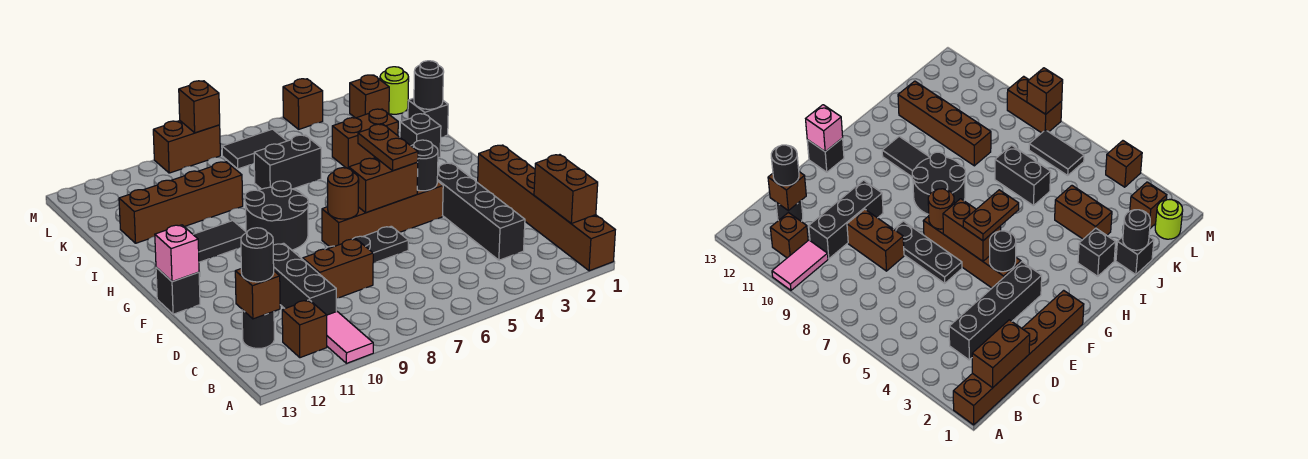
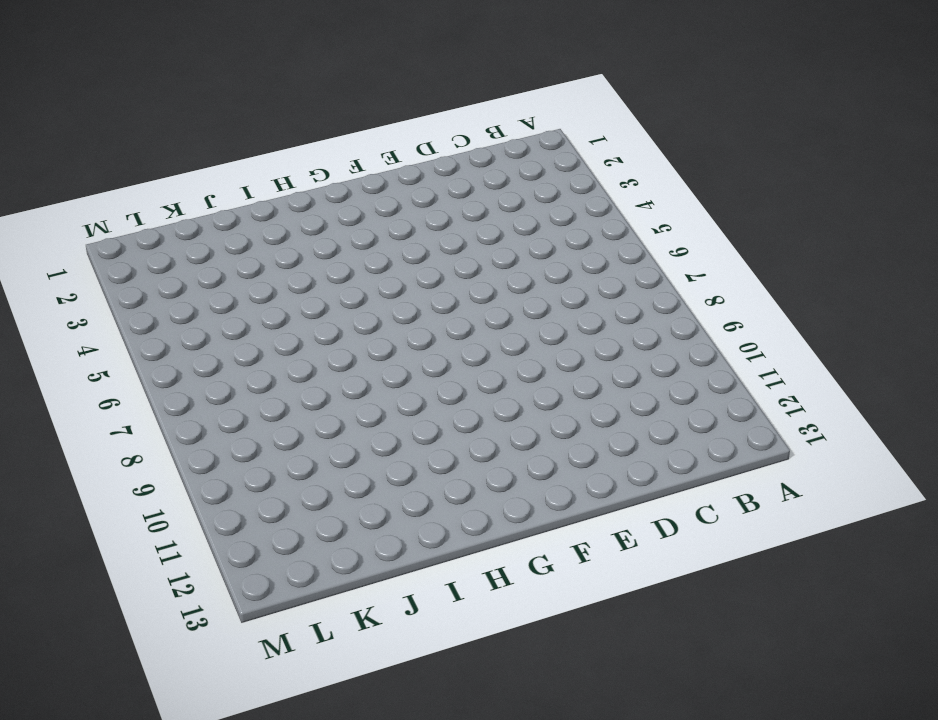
none -> brown 1x6 brick [478,145,615,271]
none -> pink 1x2 tile [327,311,373,363]
none -> brown 1x1 brick [282,300,327,358]
none -> black 1x4 brick [437,163,525,260]

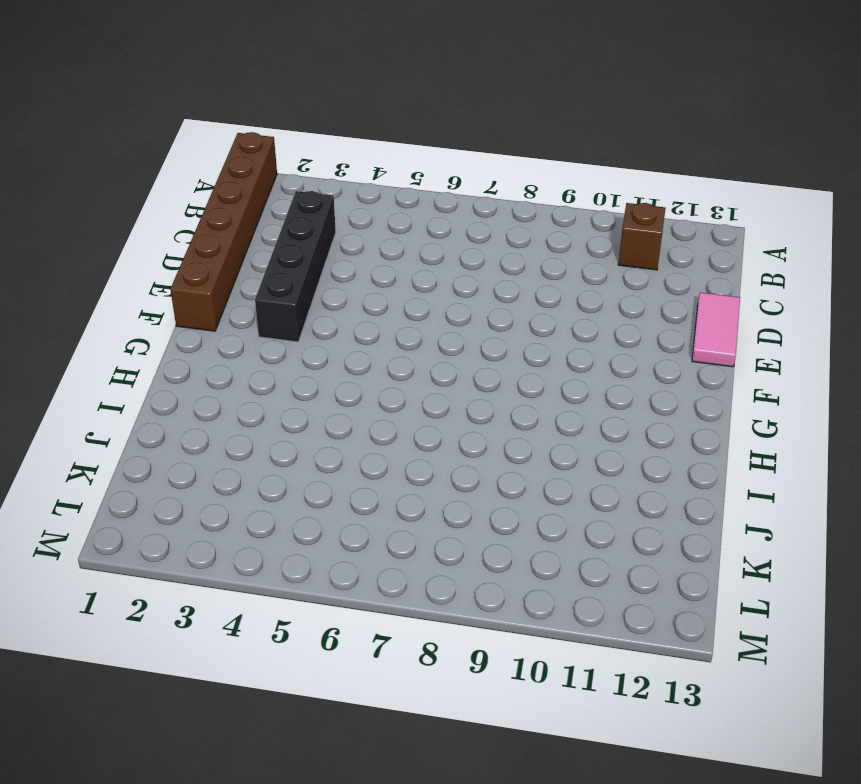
pink 1x2 tile [692,292,740,367] -> pink 1x2 tile moved to [327,311,373,363]
none -> black 1x3 brick [273,243,336,315]
none -> black 1x1 round brick [242,310,274,349]
none -> brown 1x2 brick [303,239,373,298]
none -> black 1x3 plate [326,226,408,263]

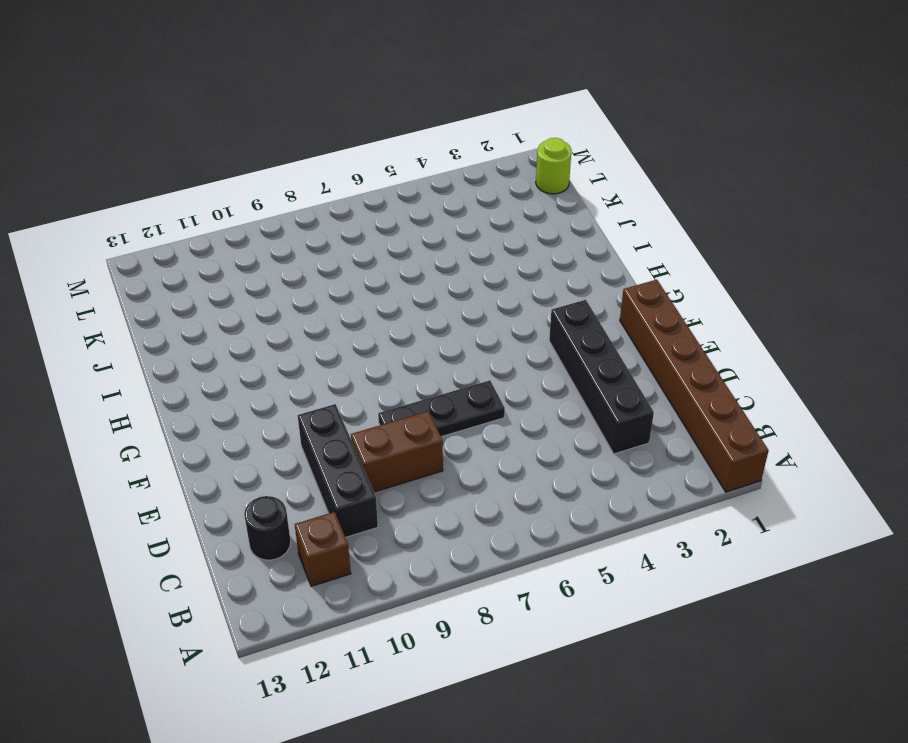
none -> pink 1x2 tile [327,311,373,363]
none -> brown 1x4 brick [322,181,443,247]
none -> black 1x1 brick [156,267,200,314]
none -> black 2x2 round brick [245,181,308,250]

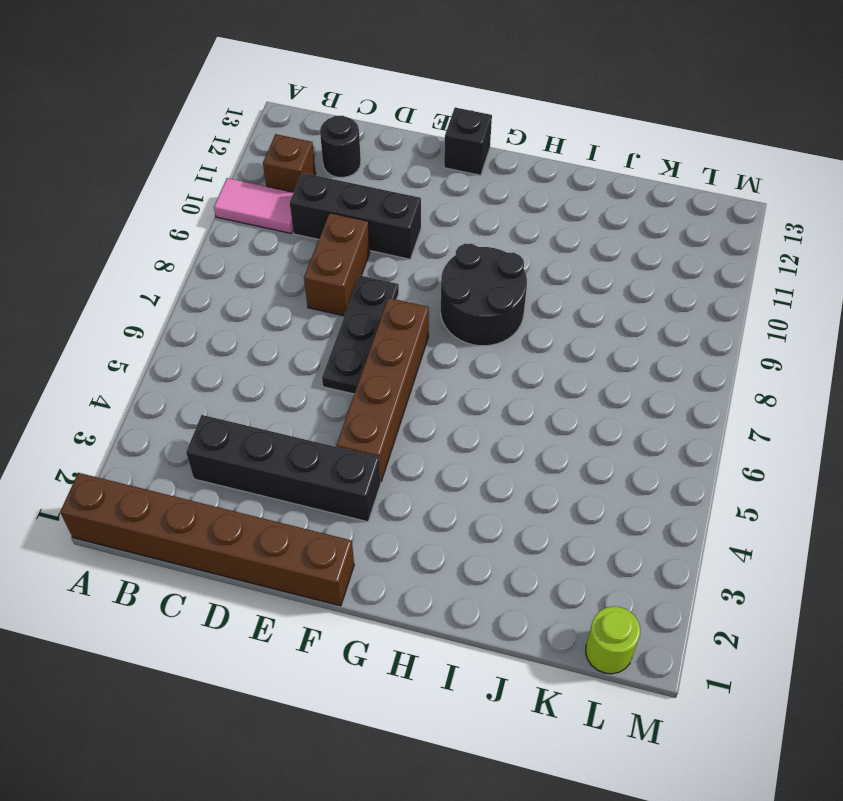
none -> black 1x2 tile [193,221,247,262]
none -> black 1x1 brick [400,114,441,158]
none -> black 1x1 brick [408,98,448,137]
none -> brown 1x2 brick [332,109,398,168]

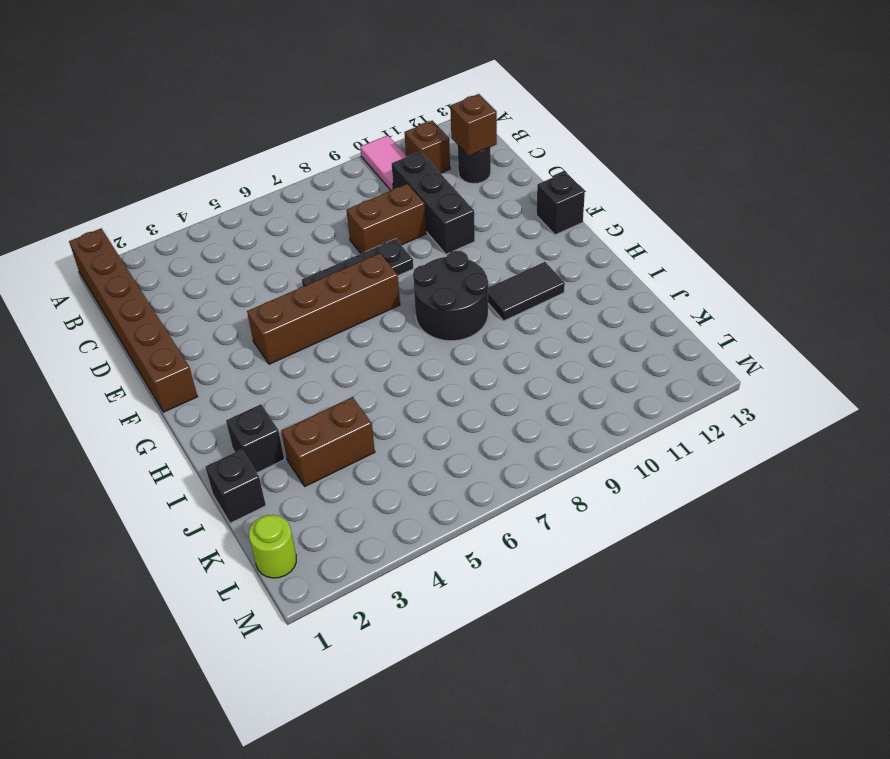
none -> black 1x4 brick [437,163,525,260]
none -> black 1x2 brick [254,135,321,189]
none -> brown 1x4 brick [119,162,243,243]
none -> brown 1x1 brick [350,75,389,118]

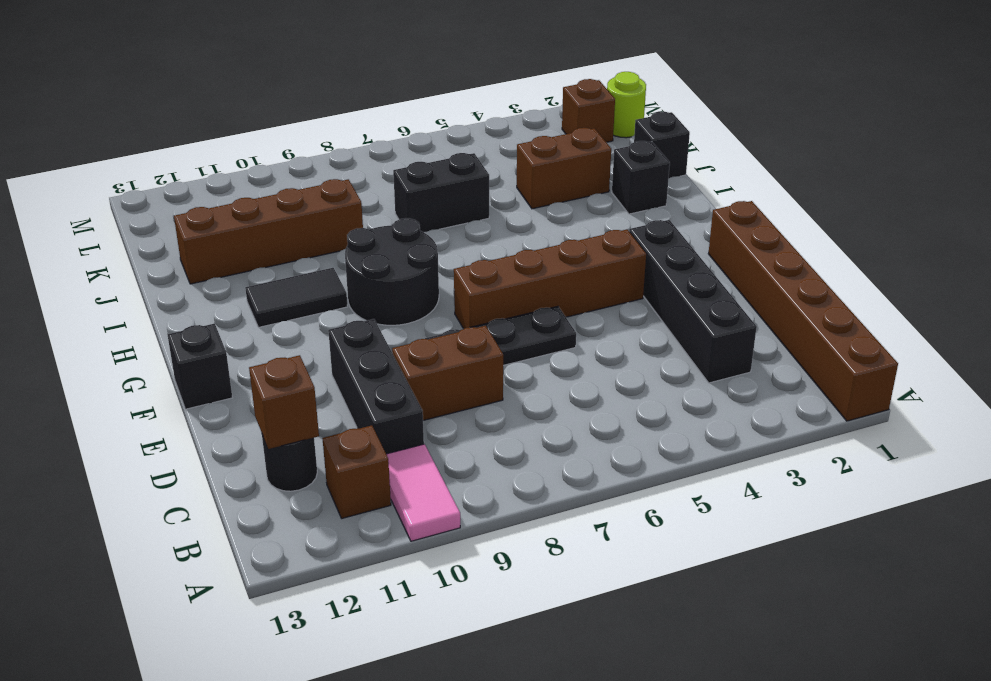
none -> black 1x2 tile [222,129,286,169]
none -> brown 1x1 brick [283,79,323,129]
none -> brown 1x2 brick [153,121,220,173]
none -> brown 1x2 brick [534,155,598,224]

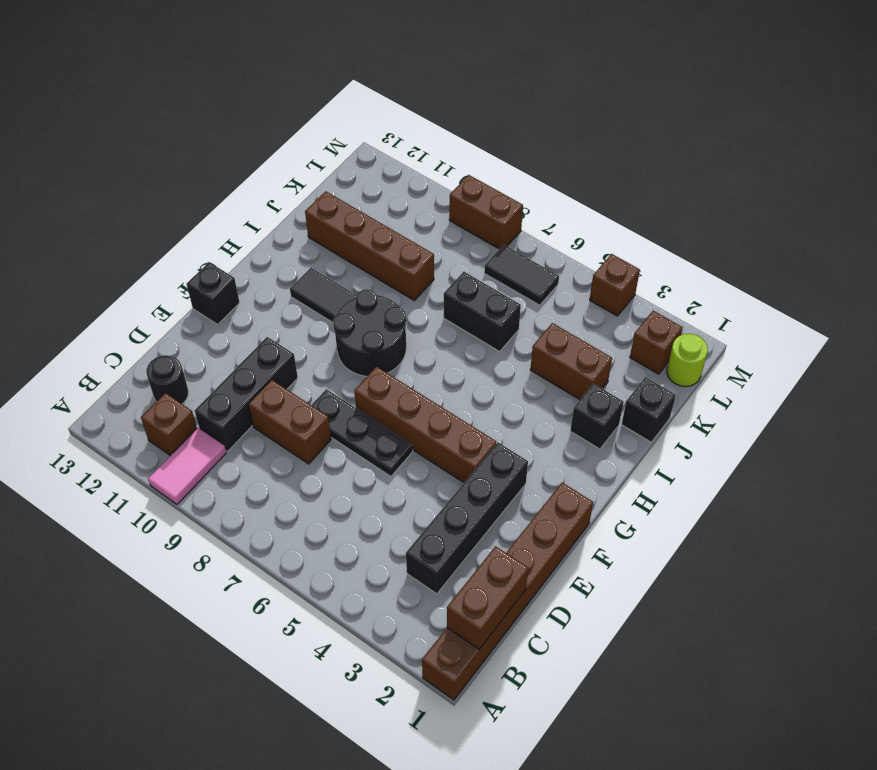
none -> brown 1x1 brick [235,269,280,319]
none -> black 1x1 round brick [412,140,438,191]
none -> brown 1x2 brick [349,158,418,213]
none -> brown 1x1 round brick [328,168,359,219]

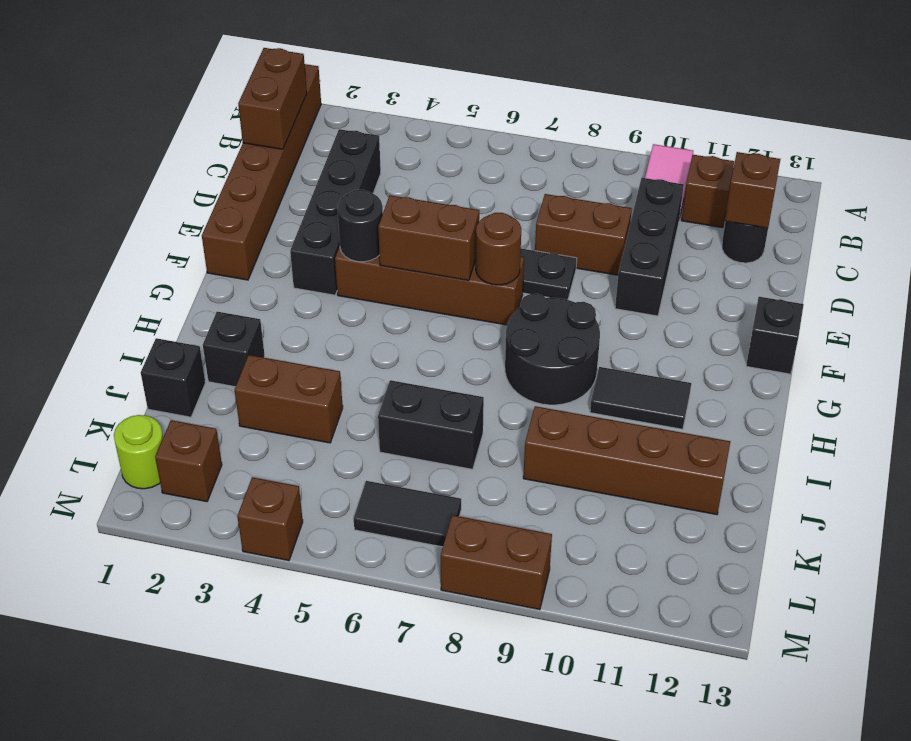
none -> pink 1x1 brick [155,225,199,282]
none -> black 1x1 round brick [414,61,444,109]
none -> brown 1x1 brick [179,81,220,133]
none -> black 1x1 round brick [241,228,274,282]

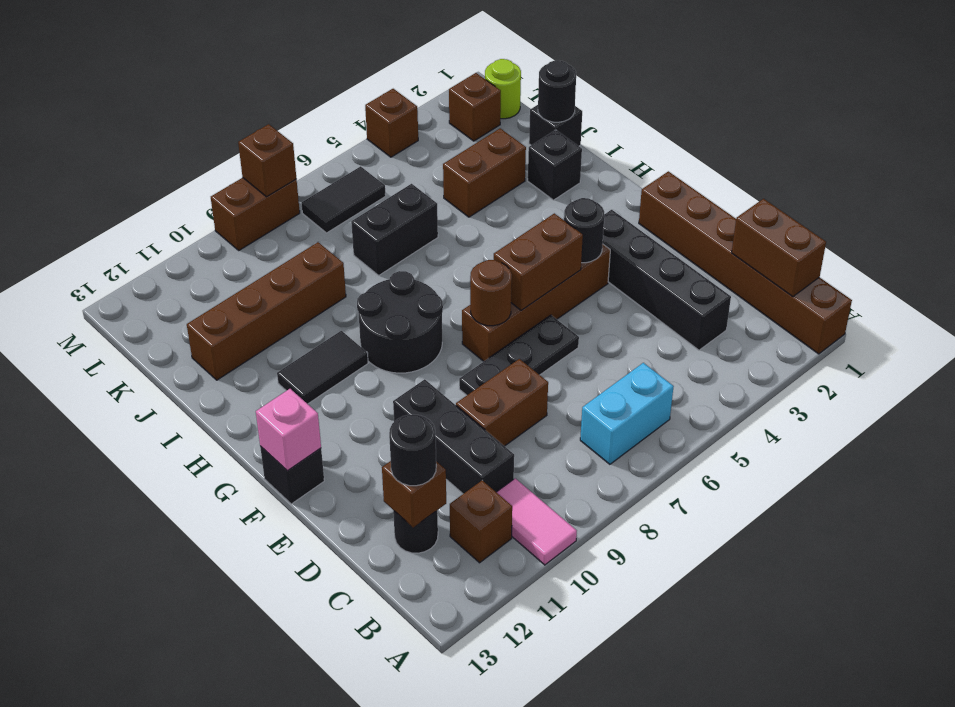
cyan 1x2 brick [580,363,674,464] -> none
none -> brown 1x2 plate [358,124,418,171]

